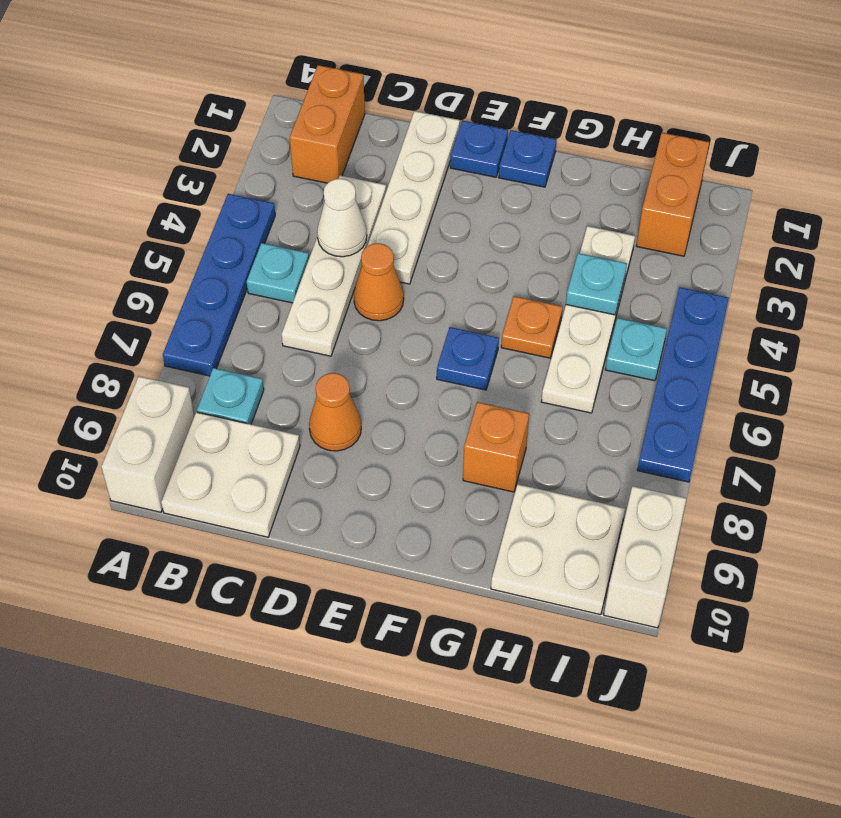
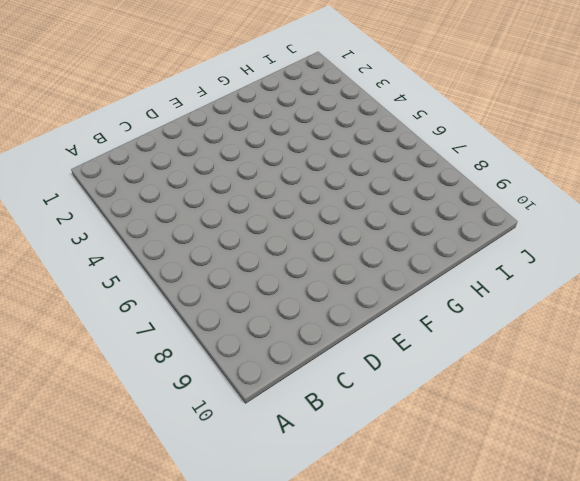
none -> blue 1x4 plate [163,194,275,376]
none -> white 1x2 brick [101,376,194,512]
none -> orange 1x2 brick [290,65,365,183]

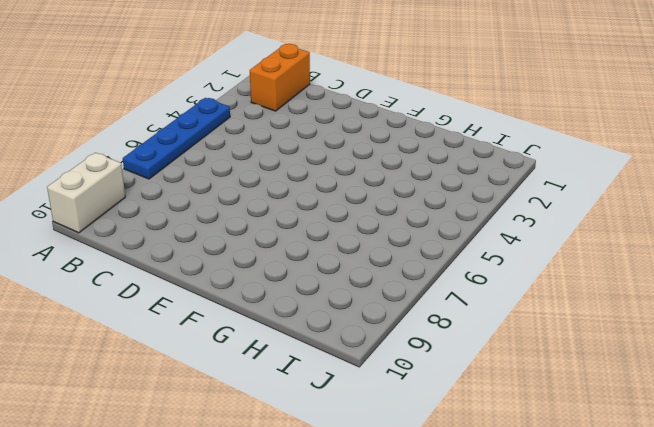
none -> cyan 1x1 plate [247,243,309,303]
none -> cyan 1x1 plate [197,368,264,424]
none -> white 2x2 plate [161,412,300,537]

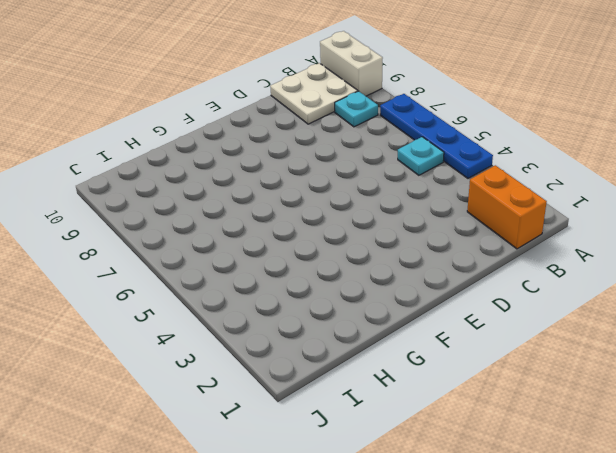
none -> white 1x4 plate [281,176,386,356]
none -> white 1x4 plate [368,111,460,284]
none -> orange 1x1 cone [354,243,404,321]

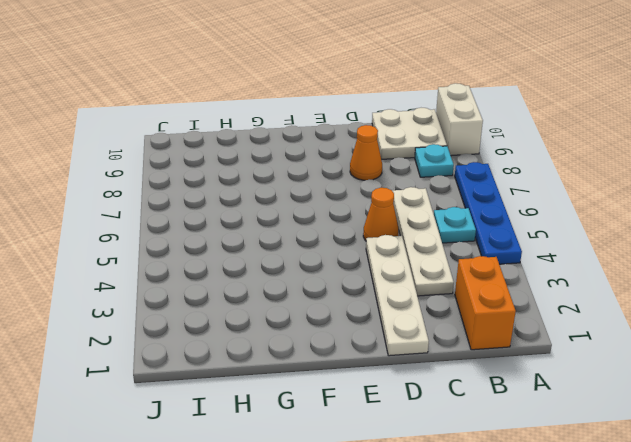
none -> blue 1x1 plate [450,121,508,177]
none -> blue 1x1 plate [499,130,557,187]
none -> blue 1x1 plate [437,327,499,390]

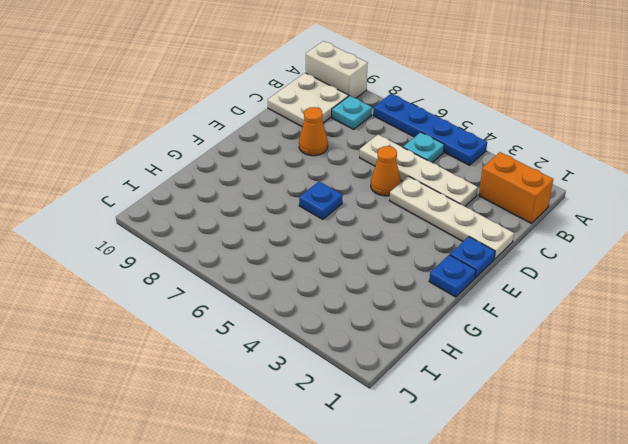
none -> orange 1x1 plate [501,296,563,358]
none -> orange 1x1 brick [463,402,529,492]
none -> white 1x4 plate [541,226,635,413]

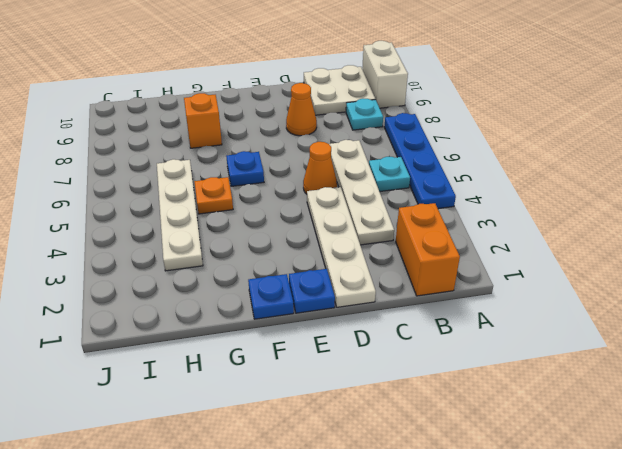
none -> white 2x2 plate [491,484,625,615]
none -> orange 1x2 brick [636,133,710,256]
none -> cyan 1x1 plate [605,318,667,381]

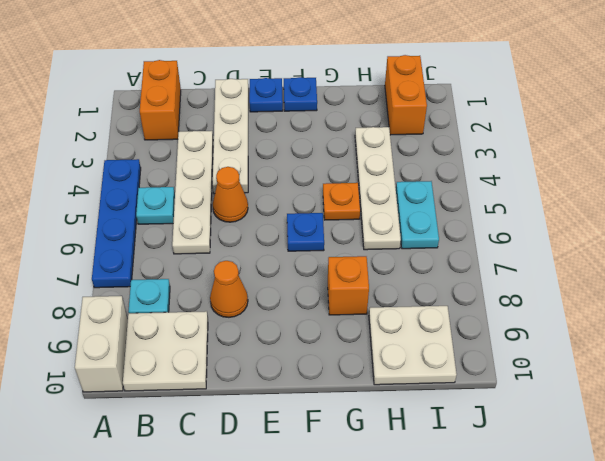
cyan 1x2 plate [396,181,439,249] -> cyan 1x1 plate [605,318,667,381]
none -> blue 1x4 plate [637,287,729,482]
none -> white 1x2 brick [604,486,686,628]
none -> white 1x1 cone [317,179,367,257]

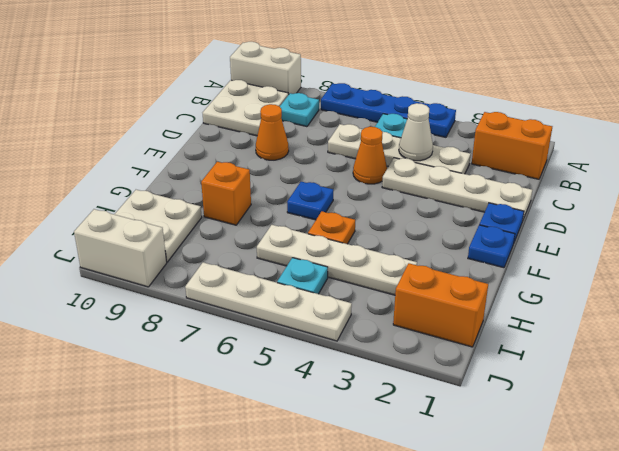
white 1x4 plate [185,262,352,341] -> blue 1x4 plate [637,287,729,482]
none -> cyan 1x1 plate [566,253,627,315]

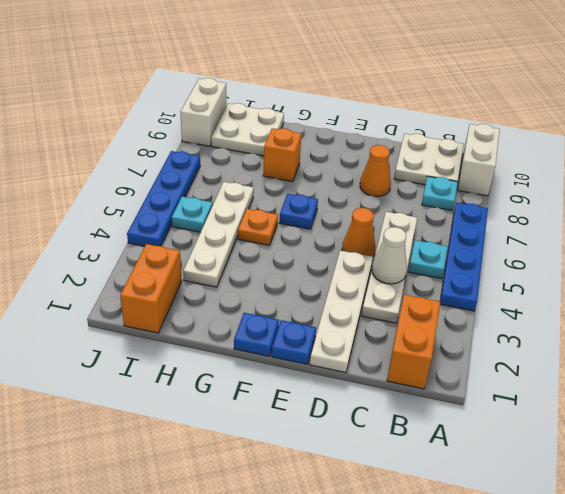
none -> cyan 1x1 plate [566,253,627,315]

